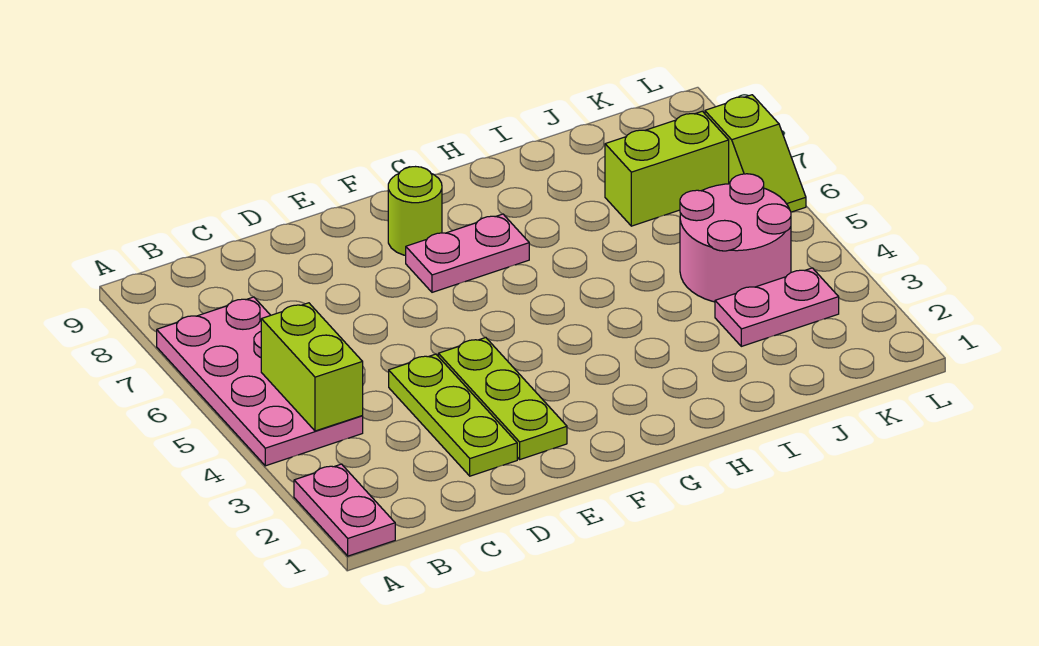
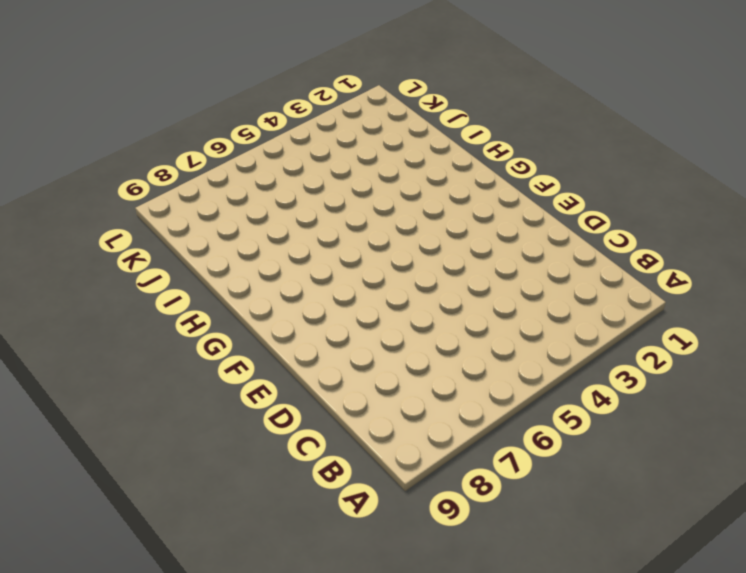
none -> pink 1x2 plate [294,464,395,556]
none -> pink 2x4 plate [157,297,363,466]

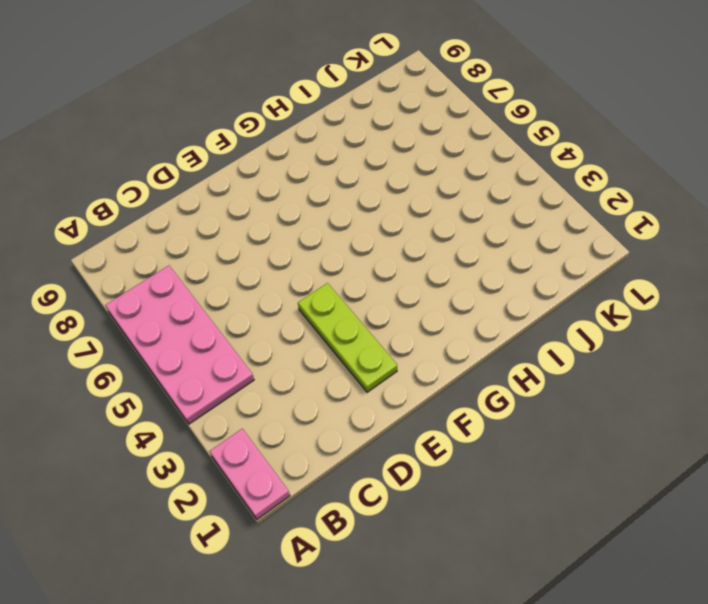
none -> lime 1x3 plate [389,354,517,476]
none -> pink 1x2 plate [406,214,529,292]

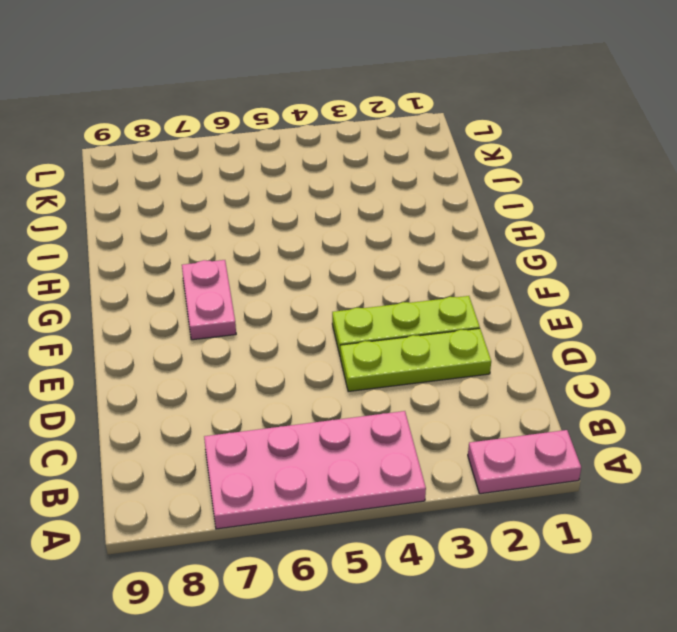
none -> lime 1x1 round brick [388,167,442,255]
none -> pink 1x2 plate [715,268,839,346]

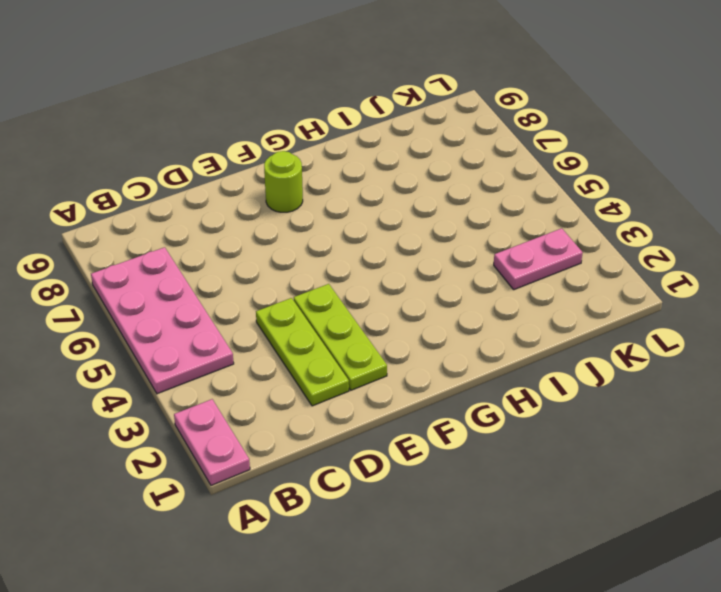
none -> pink 1x2 plate [406,214,529,292]
none -> pink 2x2 round brick [680,174,791,302]

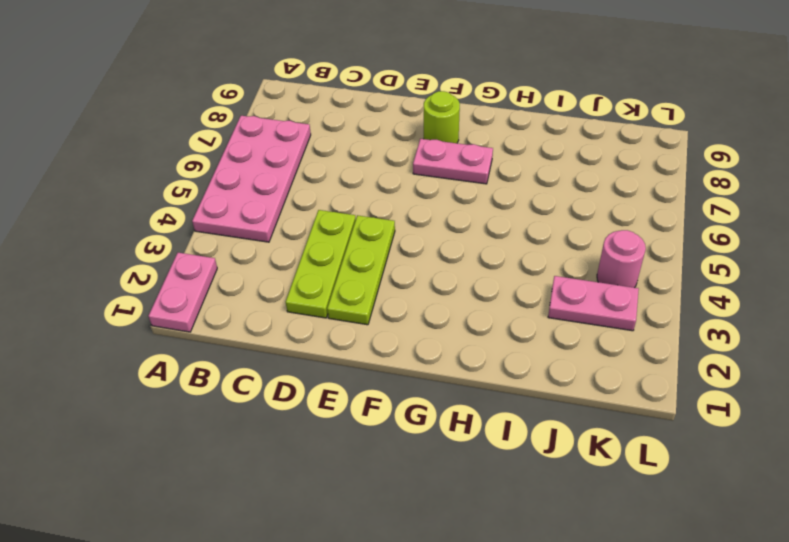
pink 1x1 round brick [597,230,646,288] -> pink 2x2 round brick [680,174,791,302]
none -> lime 1x2 brick [605,111,729,226]
none -> lime 1x2 slope [705,95,806,212]

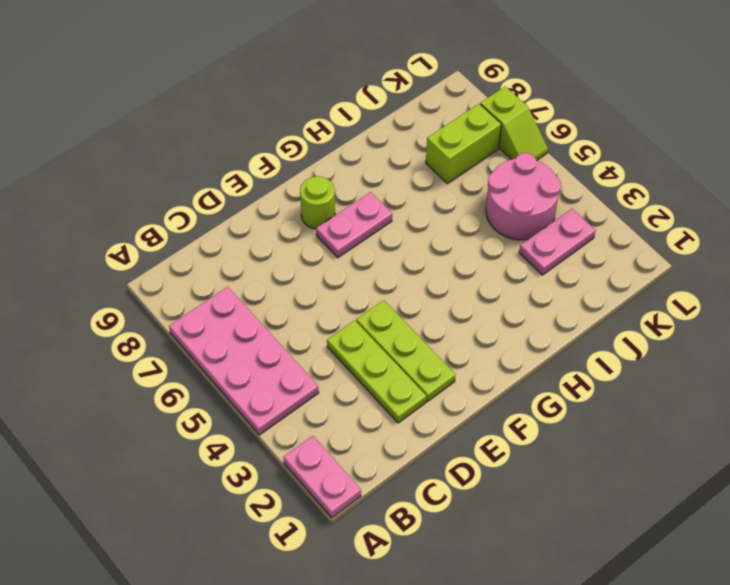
none -> lime 1x2 brick [261,303,363,431]

